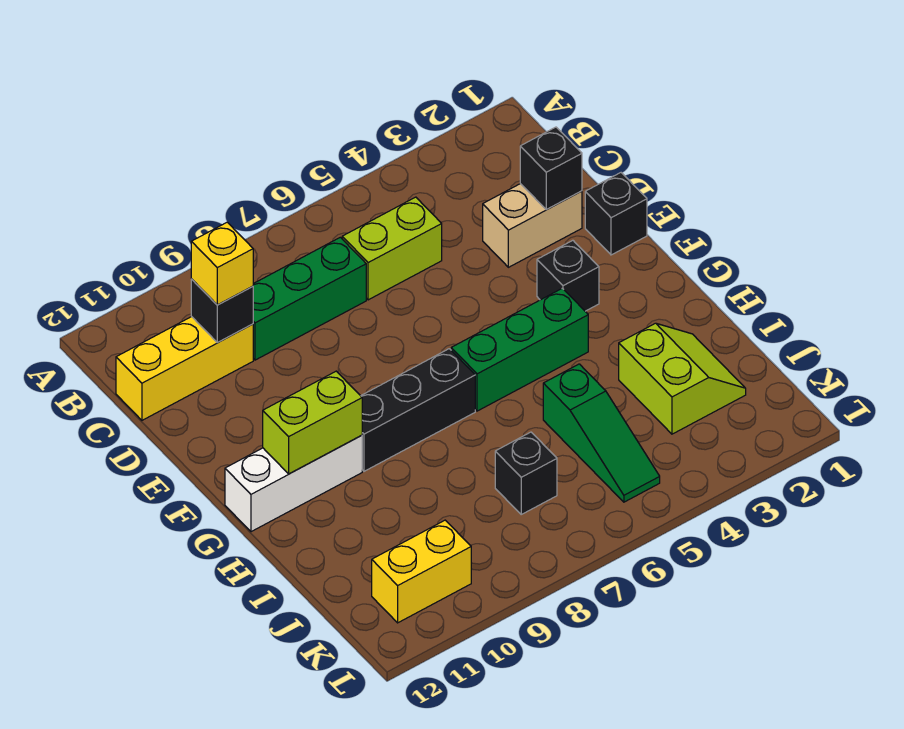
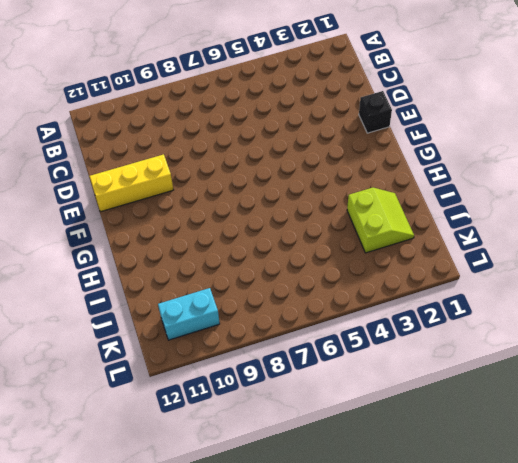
yellow 1x3 brick [90,154,174,212] -> yellow 1x3 brick moved to [116,317,253,420]
cyan 1x2 brick [158,288,220,340] -> yellow 1x2 brick [372,520,471,623]
none -> lime 1x2 brick [342,197,442,300]
none -> green 1x3 brick [253,237,366,360]
none -> tan 1x2 brick [483,184,582,267]

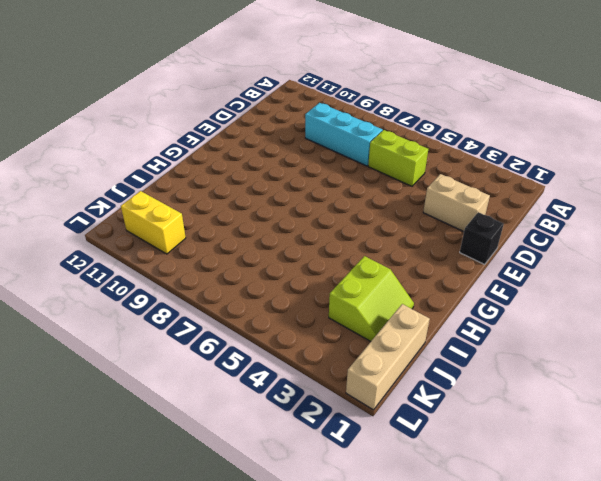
cyan 1x3 brick [305,103,383,166] -> green 1x3 brick [253,237,366,360]
tan 1x3 brick [346,304,430,410] -> none
none -> yellow 1x3 brick [116,317,253,420]
none -> black 1x1 brick [537,240,599,311]
none -> green 1x3 brick [451,288,588,411]

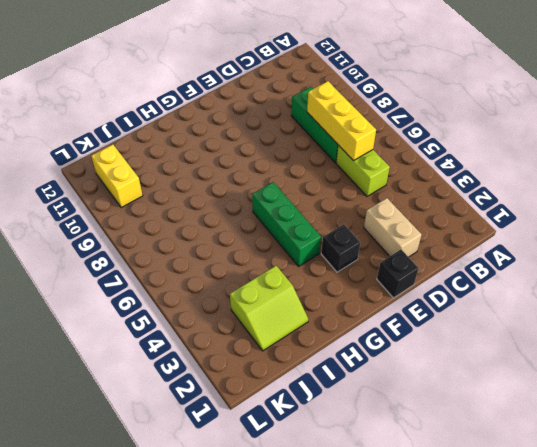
yellow 1x3 brick [307,81,376,161] -> yellow 1x3 brick moved to [116,317,253,420]
none -> black 1x3 brick [361,349,475,471]
none -> white 1x3 brick [225,435,362,532]
none -> green 1x3 slope [543,364,660,502]

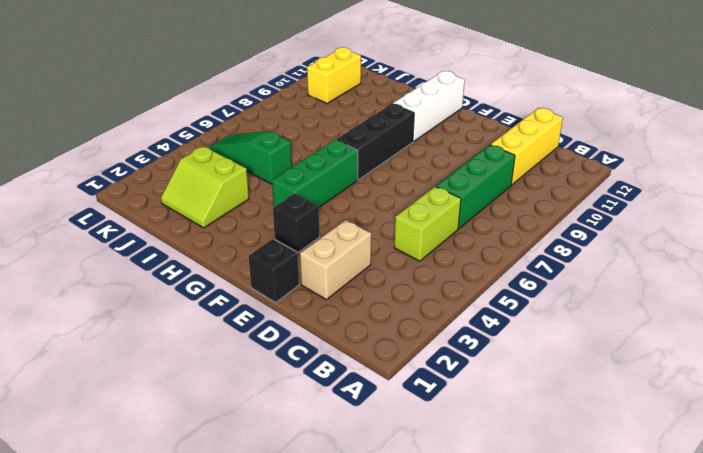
none -> black 1x1 brick [495,432,557,514]
none -> black 1x1 brick [191,279,253,342]
none -> black 1x1 brick [520,127,582,210]

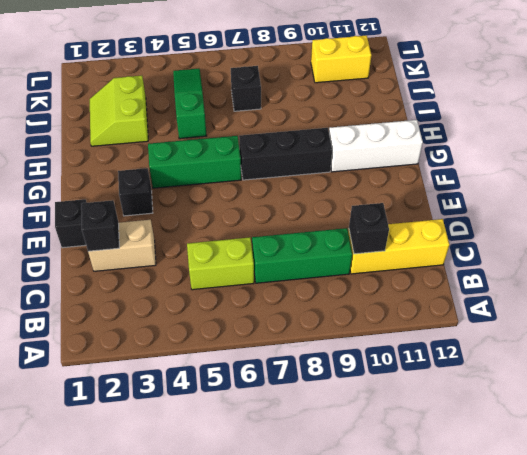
none -> lime 1x2 brick [263,371,362,474]
none -> yellow 1x1 brick [191,222,253,305]

